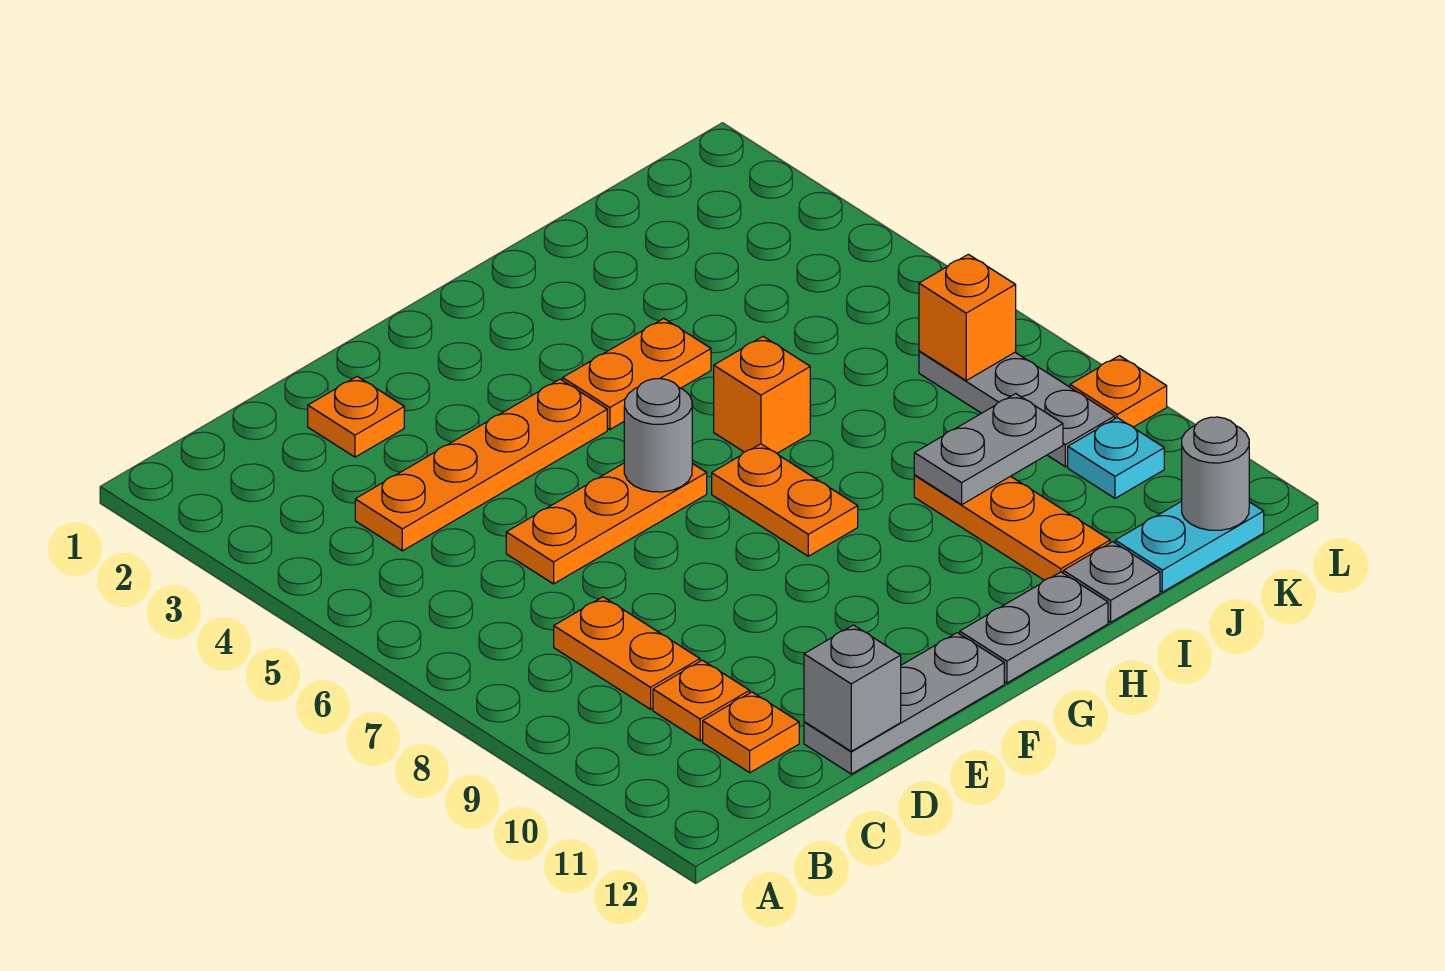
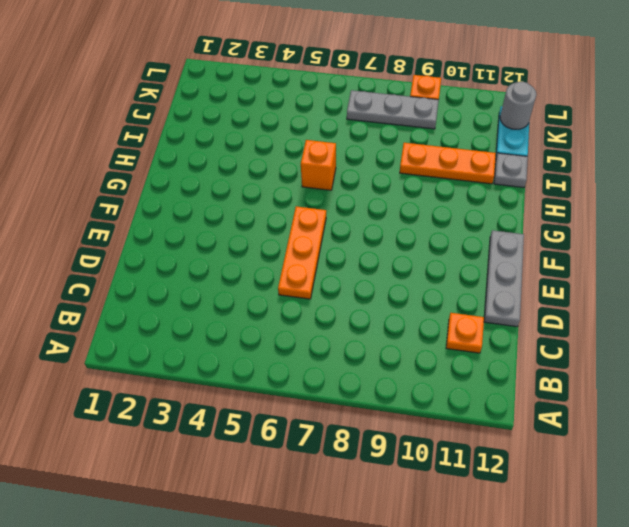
none -> orange 1x4 plate [355,379,607,551]
none -> orange 1x2 plate [554,597,700,709]
none -> orange 1x1 plate [653,660,750,741]

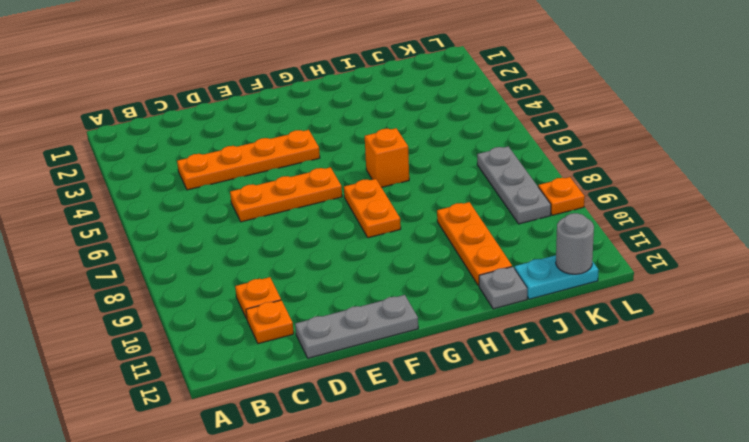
none -> orange 1x2 plate [554,597,700,709]
none -> orange 1x1 plate [308,376,404,457]
none -> orange 1x2 plate [563,319,711,430]

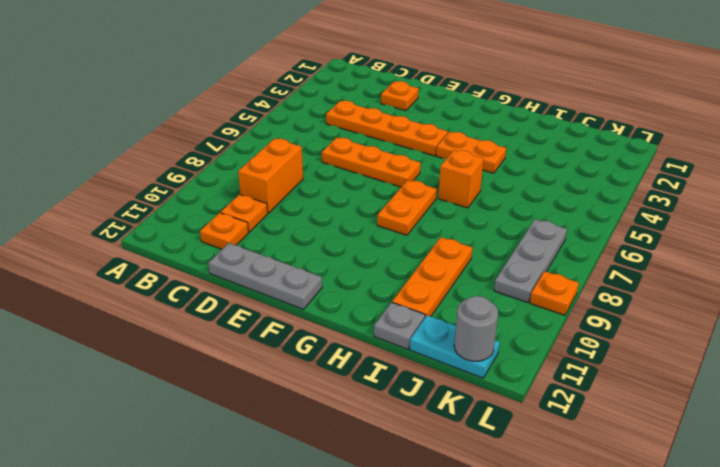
orange 1x2 brick [238,138,303,213] -> orange 1x2 plate [554,597,700,709]
none -> grey 1x2 plate [960,572,1108,683]
none -> cyan 1x1 plate [1068,418,1164,498]
none -> grey 1x1 brick [804,625,901,751]

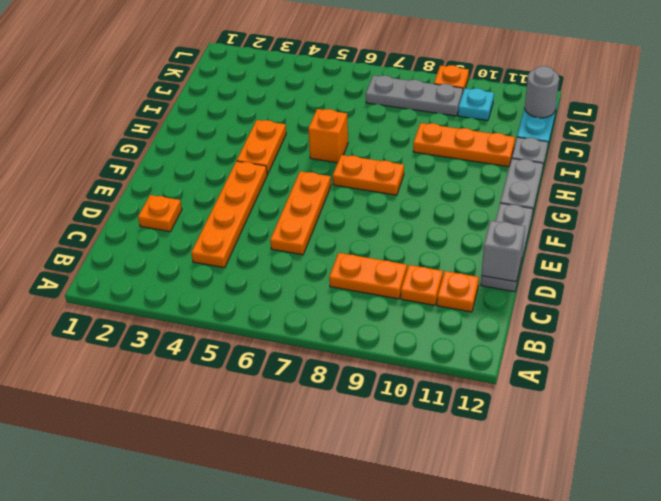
none -> grey 1x1 round brick [624,379,692,492]
none -> grey 1x2 plate [914,394,1063,504]
none -> orange 1x1 brick [919,254,1016,380]

